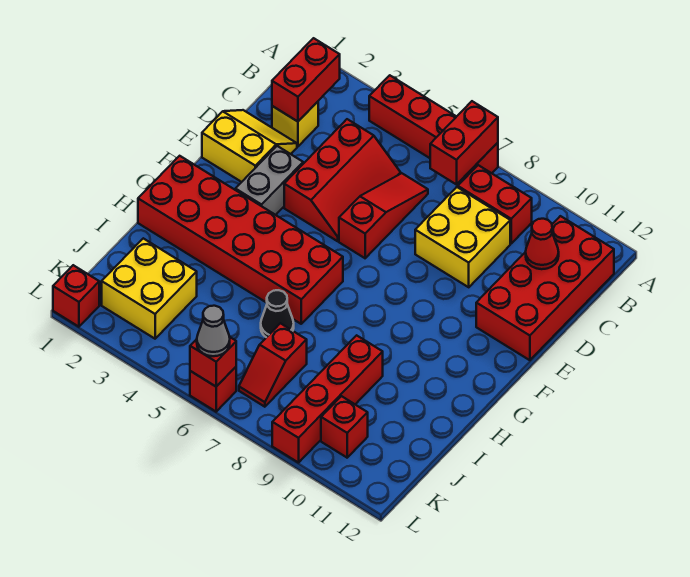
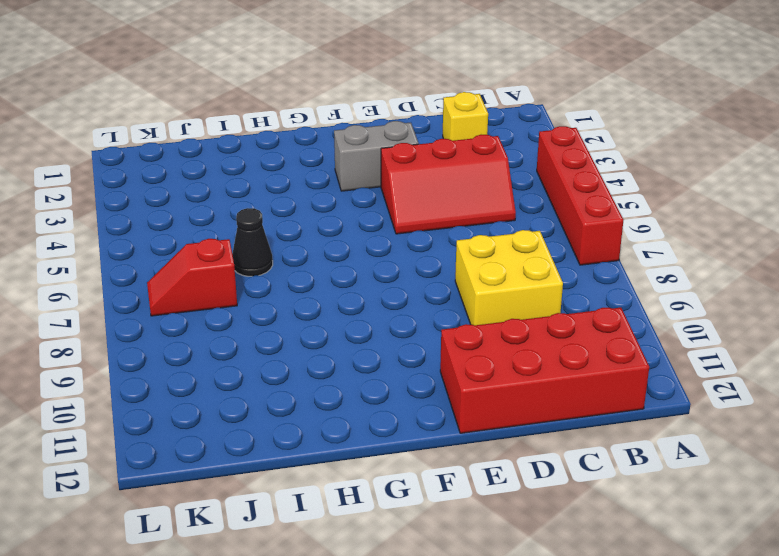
none -> red 1x2 brick [458,165,532,243]
none -> red 1x3 slope [339,173,428,258]
none -> yellow 2x2 slope [202,110,297,182]

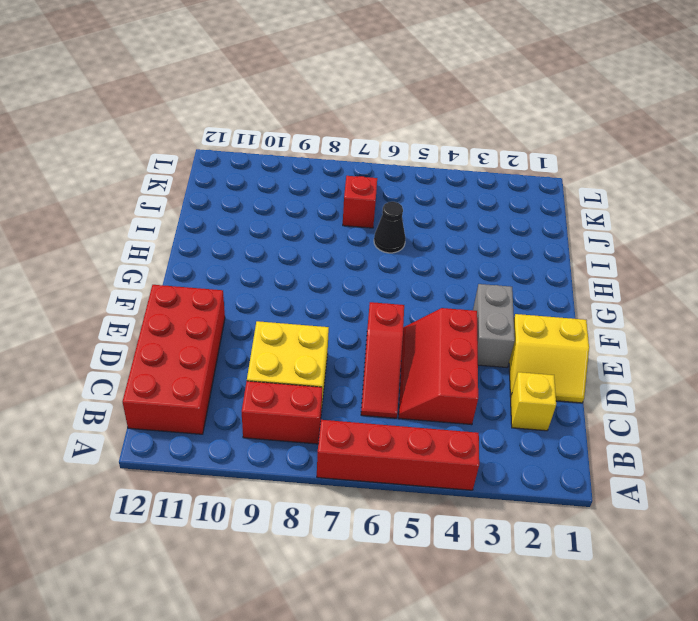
none -> red 2x6 brick [138,156,343,324]
none -> red 1x4 brick [272,335,383,463]
none -> yellow 2x2 brick [102,238,197,339]

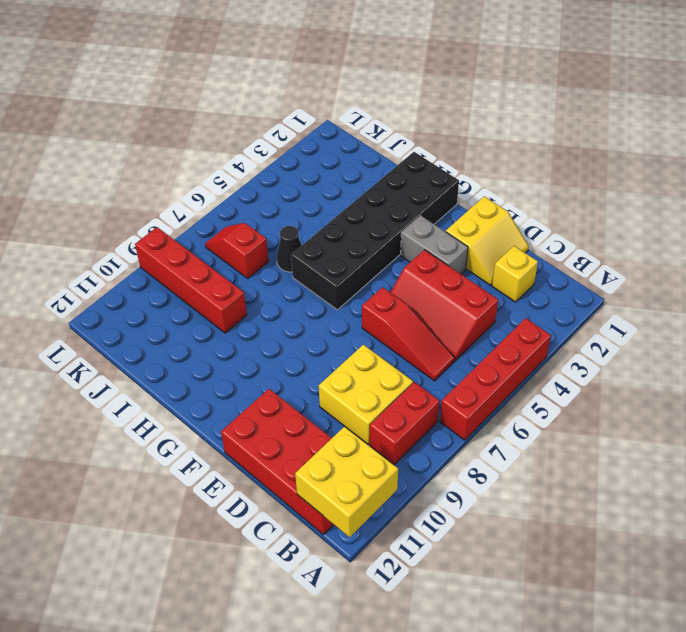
yellow 2x2 brick [295,426,398,537] -> yellow 2x2 brick moved to [102,238,197,339]
black 2x6 brick [291,152,459,310] -> red 2x6 brick [138,156,343,324]
none -> red 1x1 brick [321,396,368,458]
none -> red 1x1 brick [53,265,99,327]
none -> red 1x1 brick [190,367,236,412]

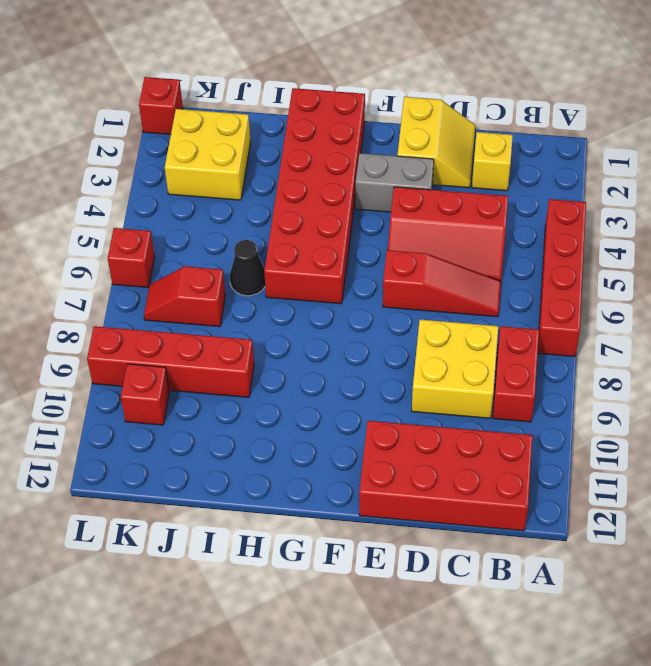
none -> red 1x2 brick [430,101,498,185]
none -> red 1x2 brick [272,38,340,122]
none -> red 1x1 cone [526,219,559,269]

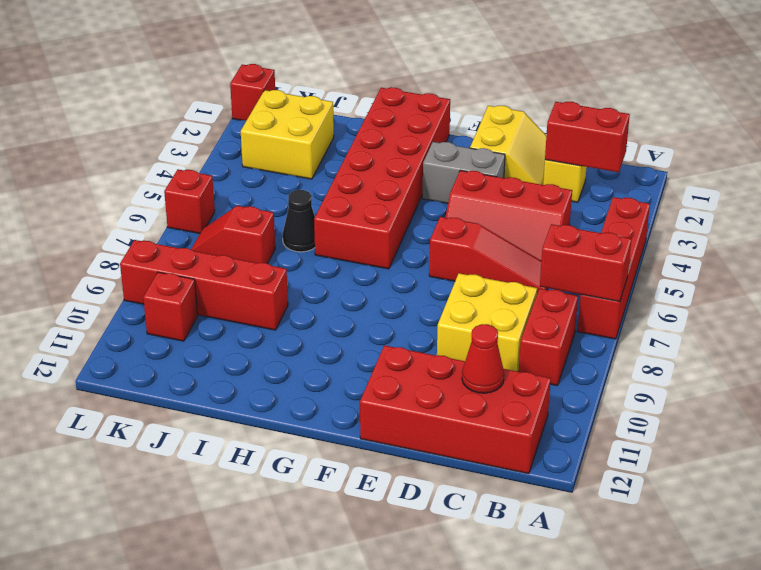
none -> red 1x1 brick [190,337,236,386]
none -> grey 1x1 cone [197,306,230,356]

